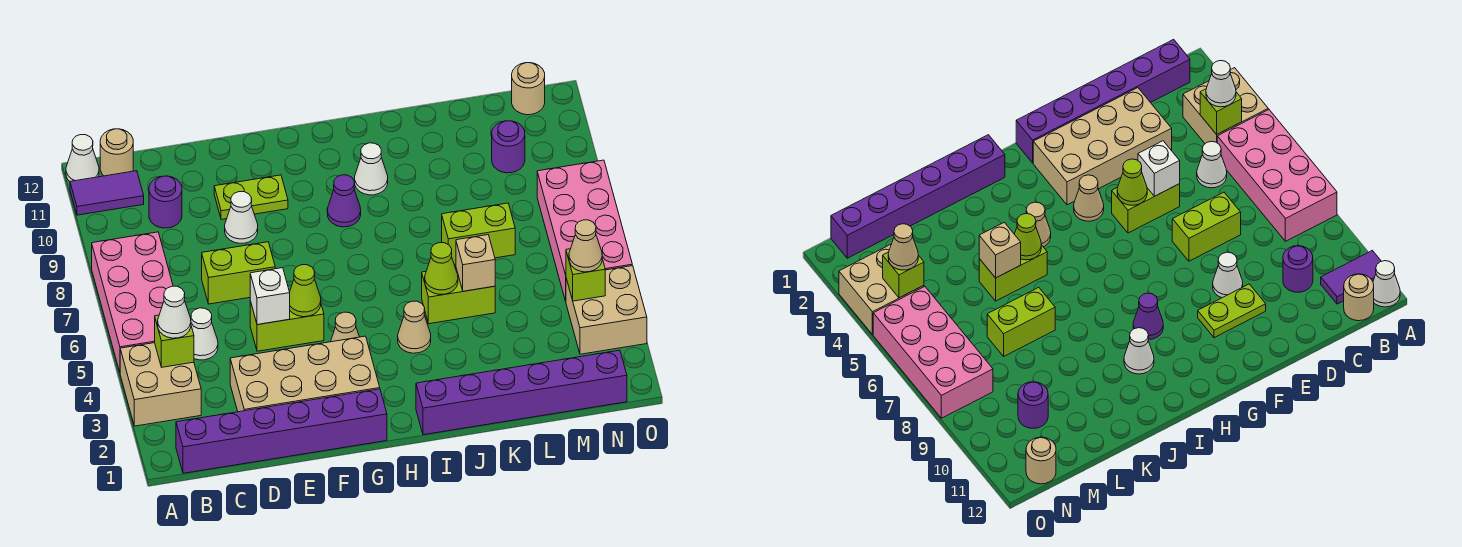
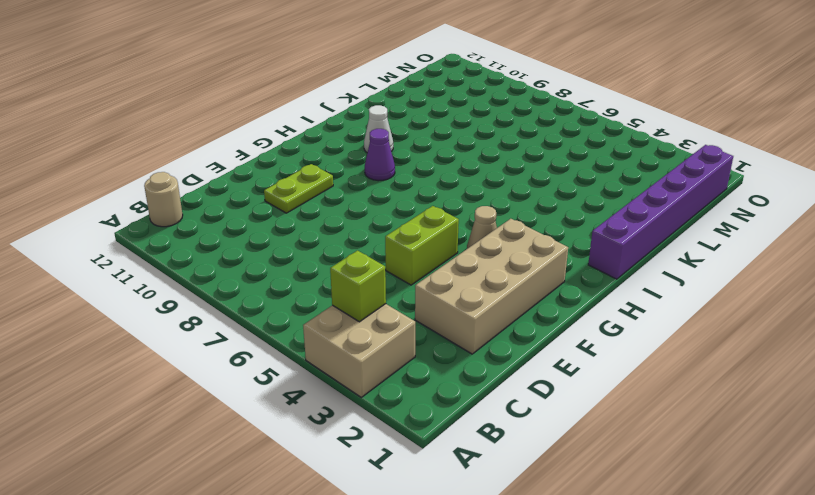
none -> pink 2x4 brick [92,232,173,372]
none -> purple 1x2 tile [70,171,144,215]
none -> white 1x1 cone [66,135,99,181]
none -> purple 1x6 brick [176,389,387,473]

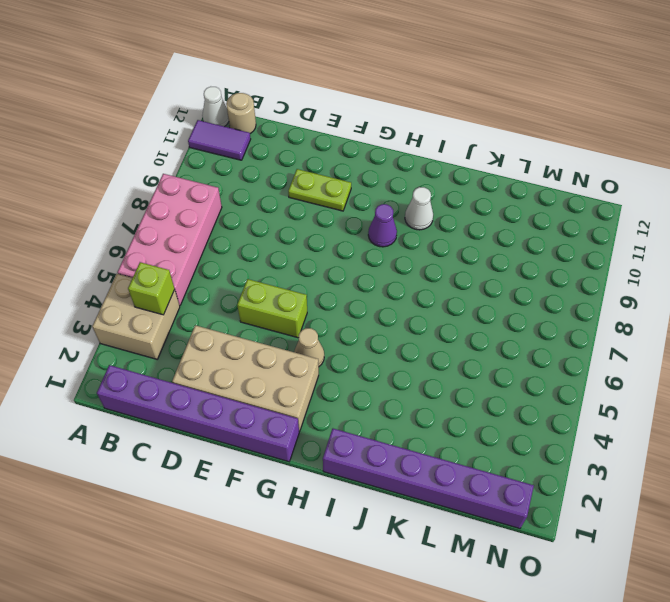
none -> white 1x1 cone [191,308,218,360]
none -> purple 1x1 round brick [149,176,182,228]
none -> lime 1x2 brick [202,242,275,304]
none -> white 1x1 cone [225,192,258,243]

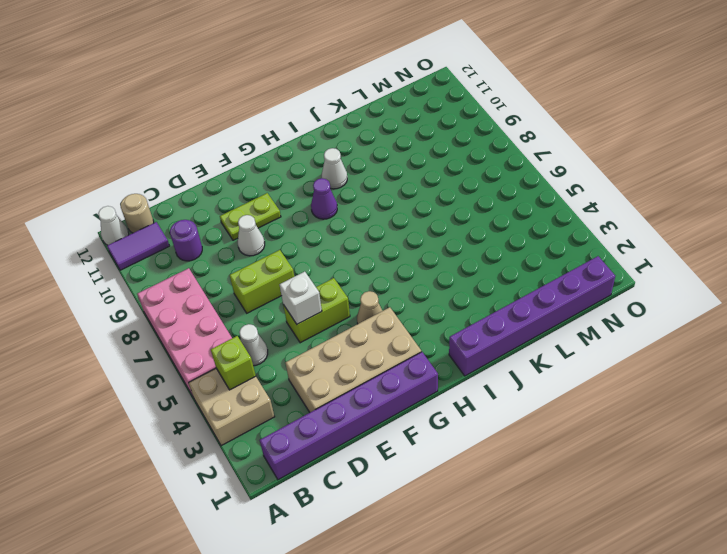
none -> tan 1x1 cone [398,301,431,353]
none -> lime 1x2 brick [422,267,495,324]
none -> lime 1x2 brick [442,203,515,265]
none -> purple 1x1 round brick [492,121,525,173]

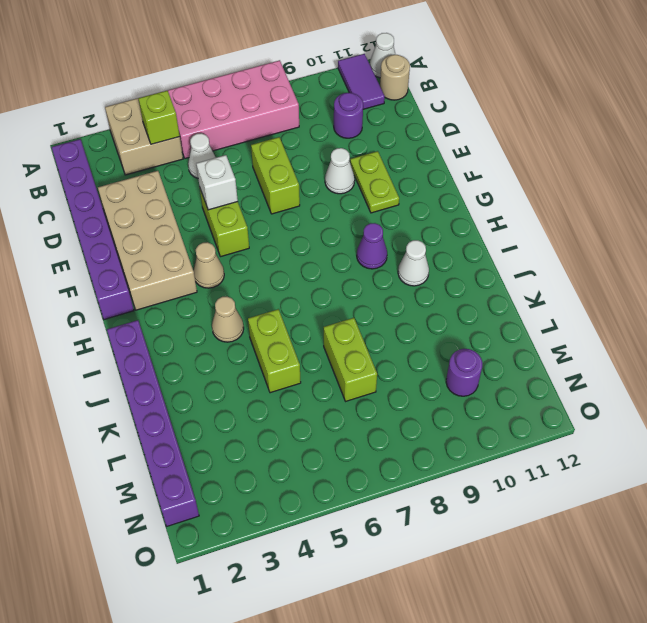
none -> tan 2x2 brick [566,266,647,354]
none -> pink 2x4 brick [537,160,632,301]
none -> tan 1x1 round brick [512,63,545,115]
none -> lime 1x1 cone [290,265,321,317]

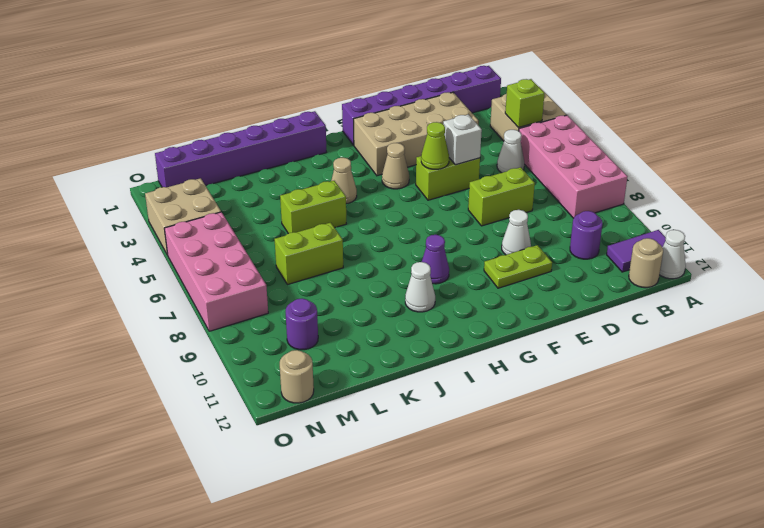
none -> lime 1x1 cone [425,243,458,294]
none -> tan 1x1 brick [456,235,495,291]
none -> lime 1x1 brick [566,249,605,301]
none -> white 1x1 cone [158,286,191,338]

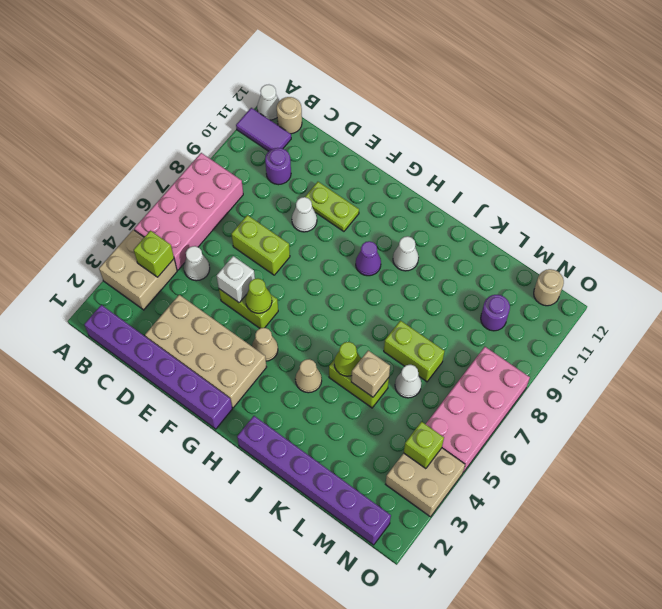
white 1x1 cone [395,365,421,398] -> white 1x1 cone moved to [158,286,191,338]
none -> tan 1x1 cone [569,220,602,272]

